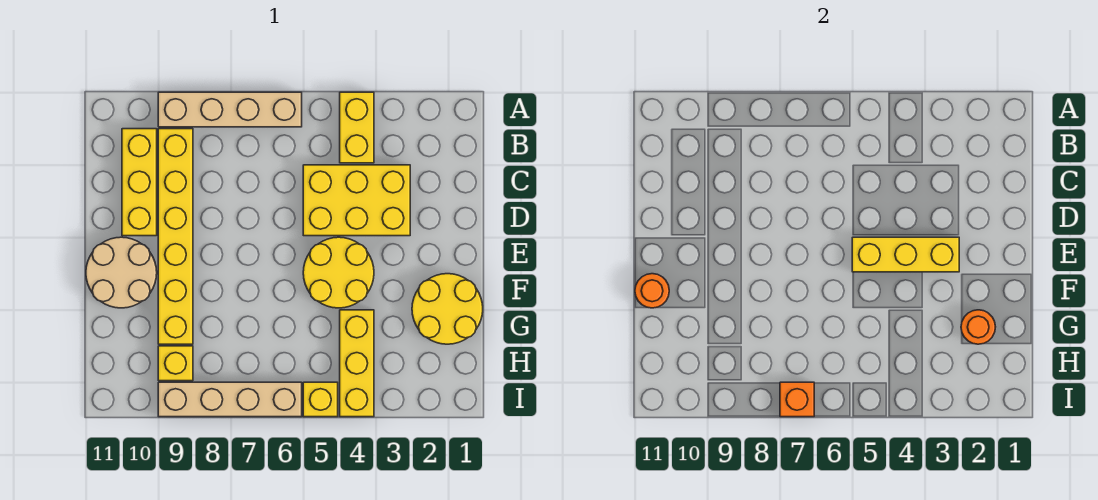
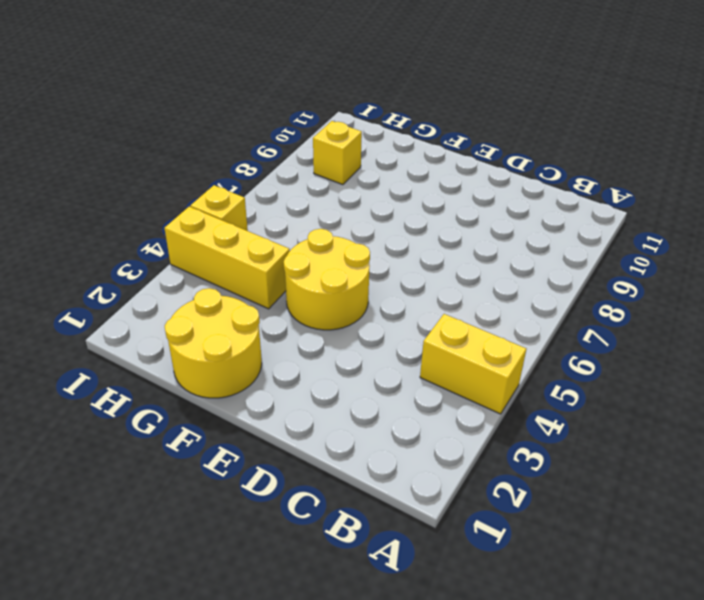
none -> tan 1x4 brick [158,92,302,127]
none -> yellow 1x6 brick [158,129,193,344]
none -> yellow 1x3 brick [122,129,157,236]

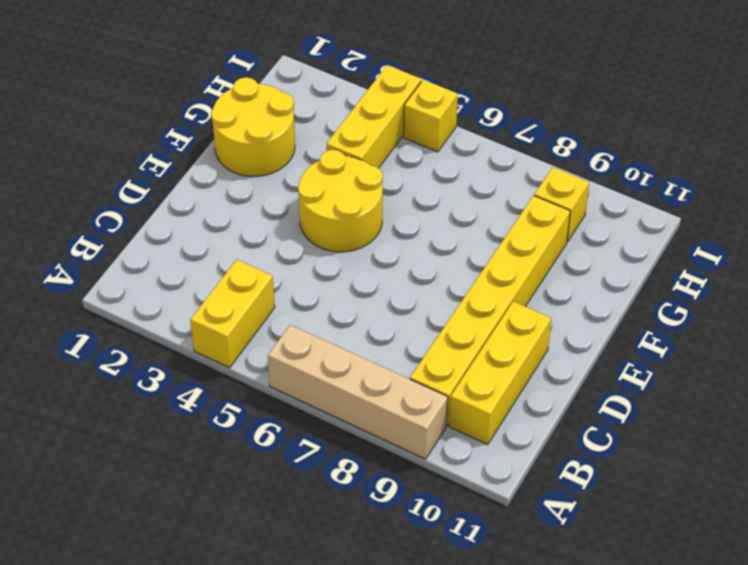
none -> yellow 2x3 brick [303,165,410,236]
none -> tan 2x2 round brick [86,237,157,308]
none -> tan 1x4 brick [158,382,302,417]

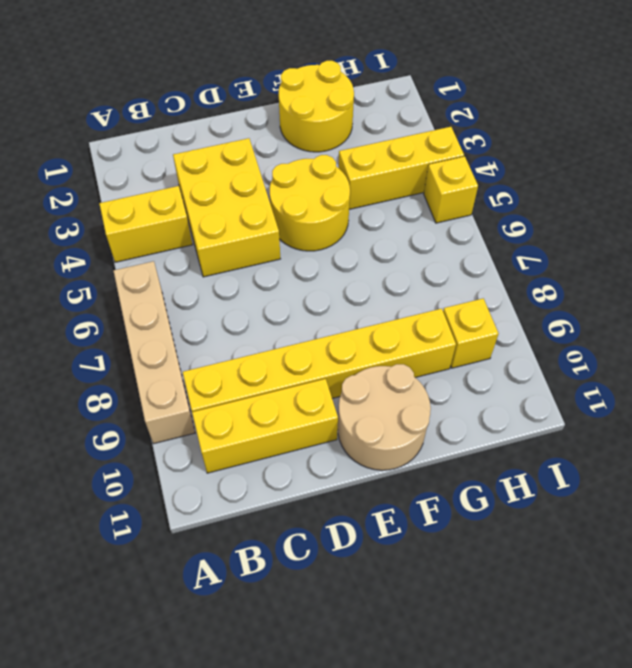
none -> tan 1x4 brick [158,382,302,417]
none -> yellow 1x3 brick [852,237,959,272]
none -> orange 1x1 round brick [635,274,669,308]

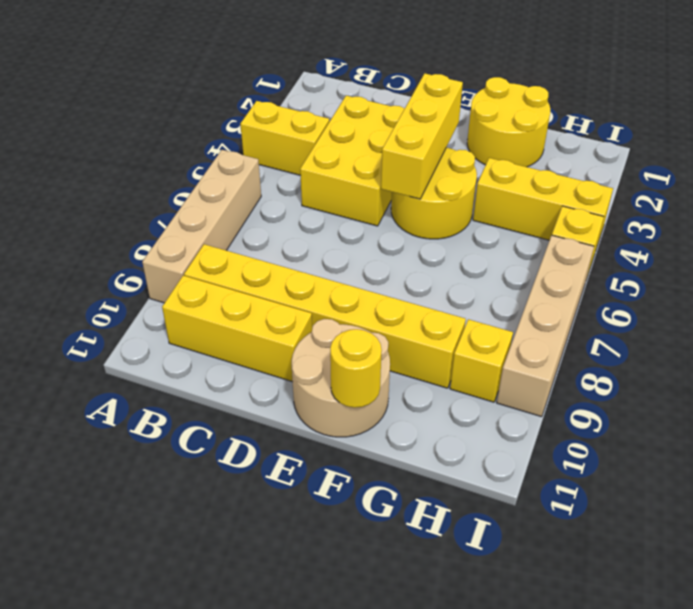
yellow 1x1 round brick [330,329,382,408] -> orange 1x1 round brick [635,274,669,308]
none -> orange 1x1 round brick [961,310,995,344]
none -> orange 1x1 brick [780,382,814,417]

